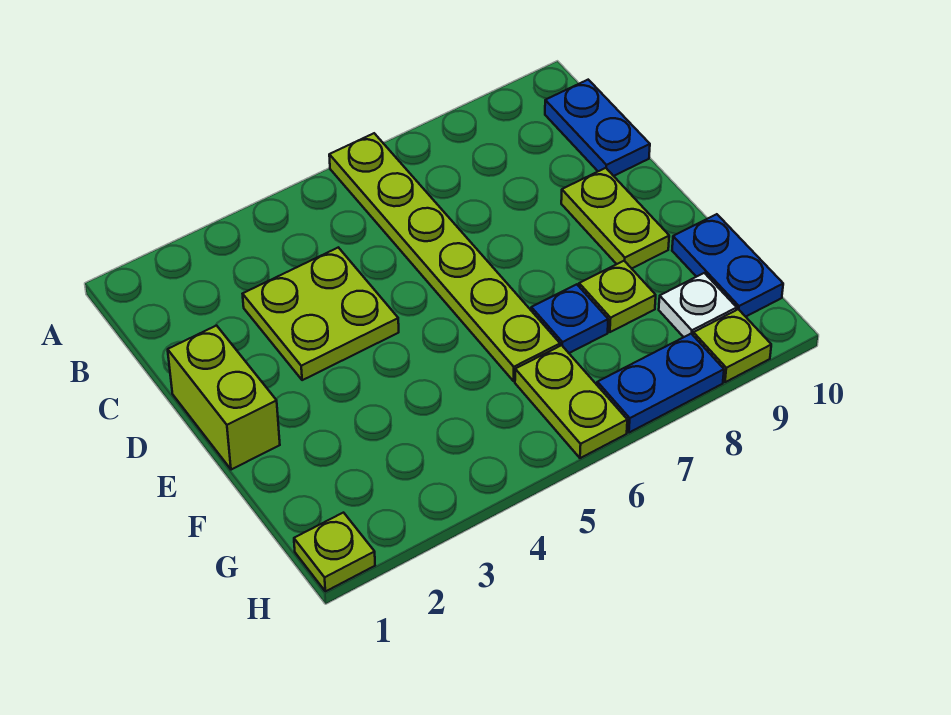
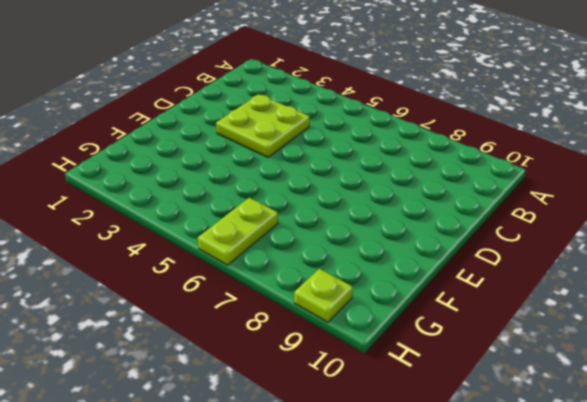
none -> lime 1x6 plate [329,133,560,381]
none -> blue 1x2 plate [545,80,650,176]
none -> lime 1x2 brick [168,326,280,470]

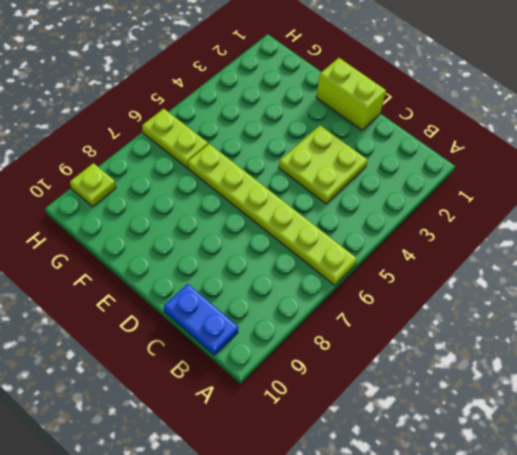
none -> lime 1x2 plate [561,168,669,268]
none -> blue 1x1 plate [531,284,608,353]
none -> lime 1x1 plate [579,261,656,332]

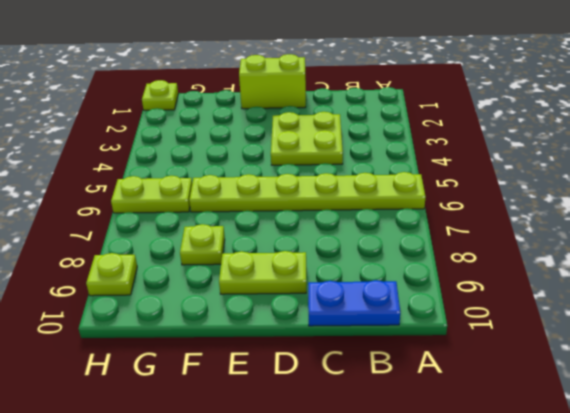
none -> blue 1x1 plate [531,284,608,353]
none -> blue 1x2 plate [672,214,783,317]
none -> white 1x1 plate [659,273,737,337]

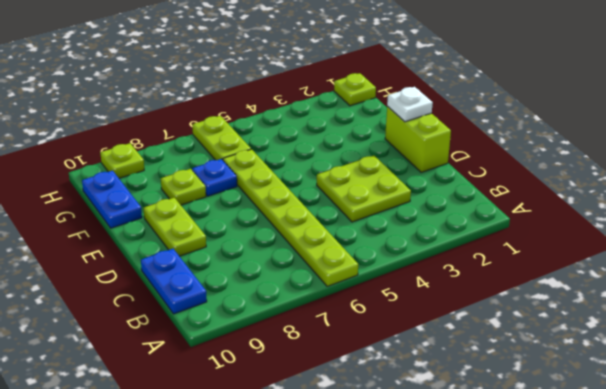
white 1x1 plate [387,87,433,122] -> white 1x1 plate moved to [659,273,737,337]
none -> blue 1x2 plate [597,334,724,433]

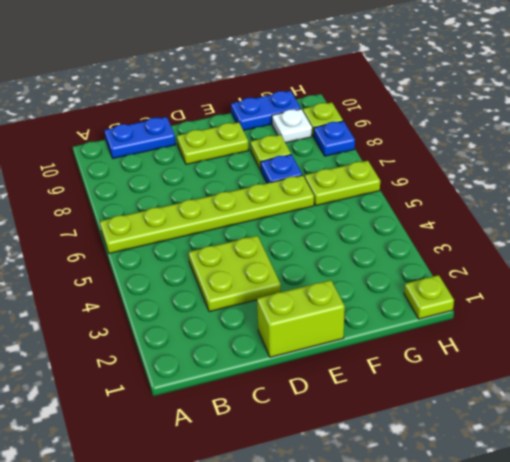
blue 1x1 plate [313,121,355,156] -> blue 1x2 plate [597,334,724,433]

